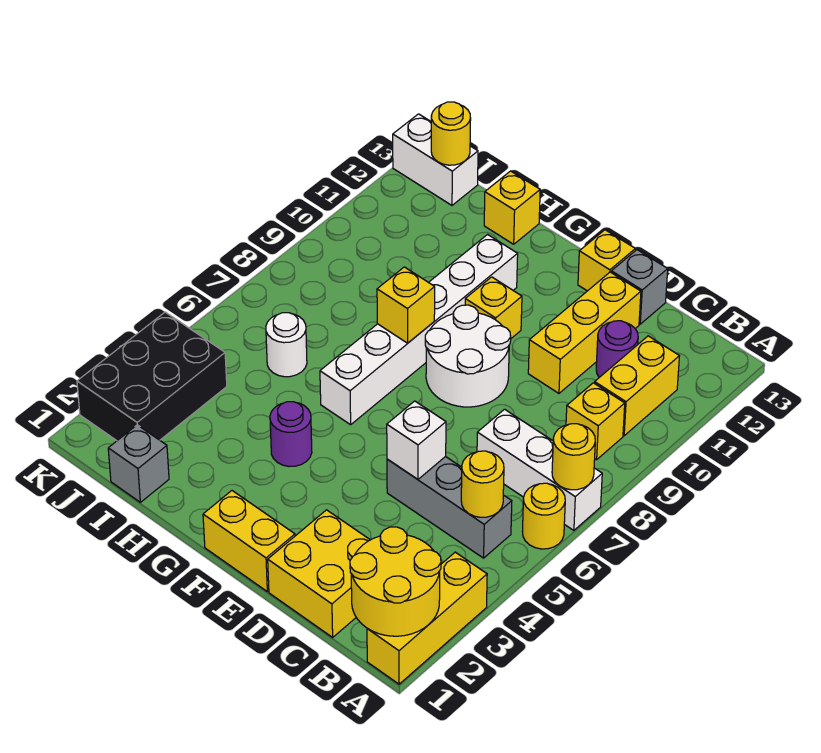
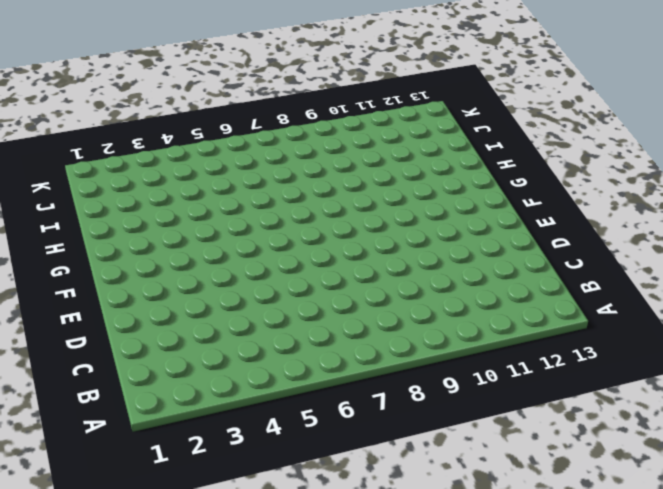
none -> yellow 1x3 brick [367,552,487,684]
none -> yellow 1x1 round brick [523,483,565,549]
none -> white 1x3 brick [477,409,602,530]

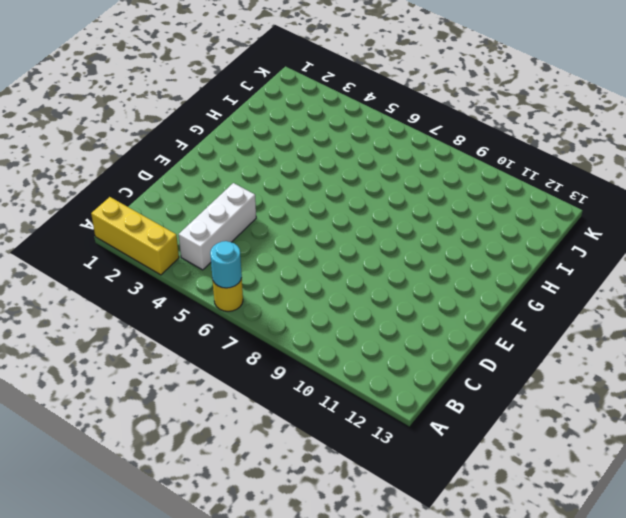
cyan 1x1 round brick [210,241,242,288] -> none
white 1x3 brick [179,183,256,270] -> white 1x3 brick moved to [477,409,602,530]
none -> grey 1x3 brick [387,456,512,558]
none -> yellow 1x1 brick [566,383,625,460]
none -> yellow 1x2 brick [595,336,679,436]

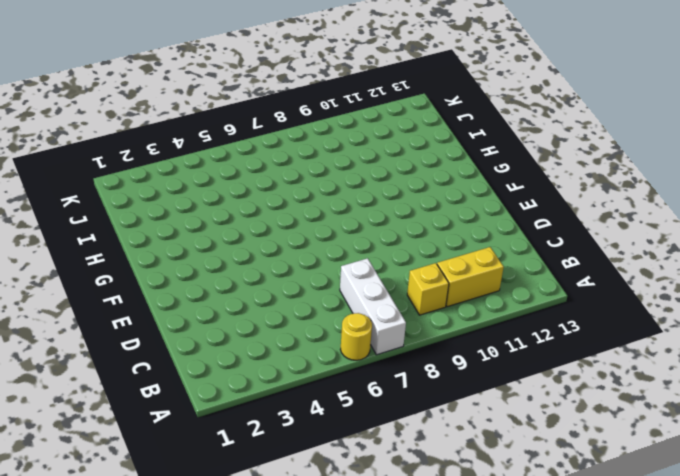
none -> yellow 1x3 brick [367,552,487,684]
none -> grey 1x3 brick [387,456,512,558]
none -> yellow 2x2 brick [268,510,370,637]

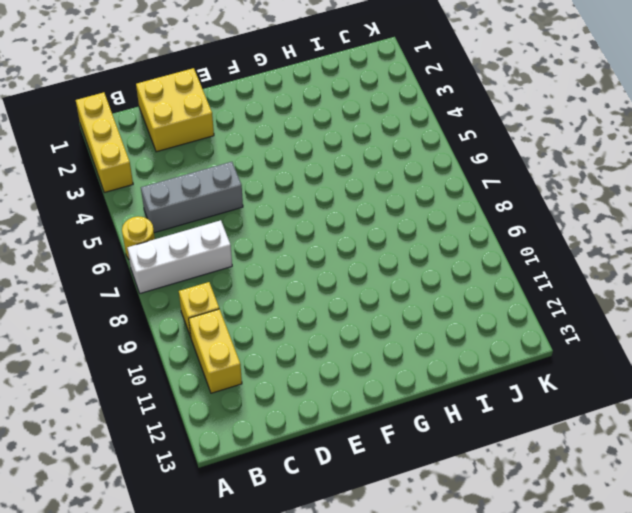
none -> purple 1x1 round brick [596,321,638,377]
none -> yellow 1x3 brick [528,272,641,393]
none -> grey 1x1 brick [611,250,668,324]

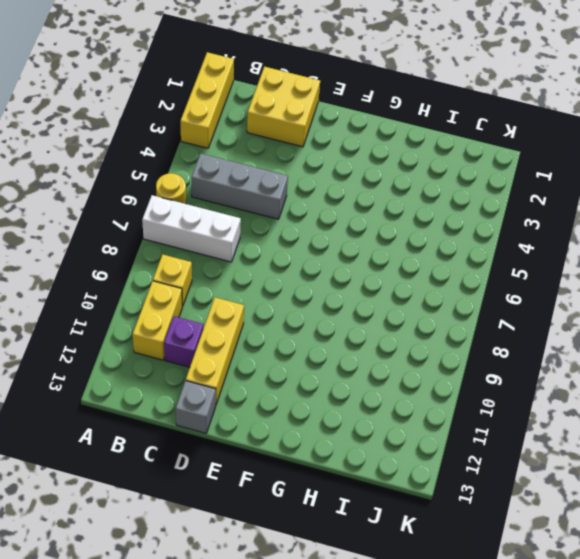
purple 1x1 brick [164,316,203,367] -> purple 1x1 round brick [596,321,638,377]
none -> yellow 1x2 brick [203,491,295,592]
none -> white 2x2 round brick [425,305,511,407]
none -> yellow 1x1 brick [578,230,635,291]

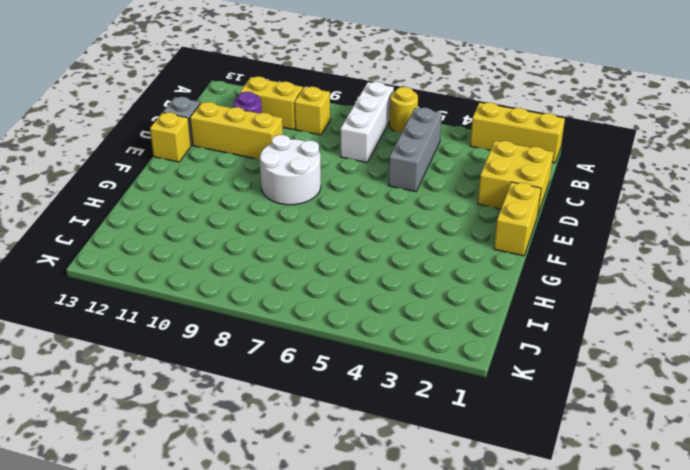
none -> yellow 1x1 brick [465,277,522,338]
none -> purple 1x1 round brick [270,402,312,467]
none -> white 1x6 brick [320,235,518,425]

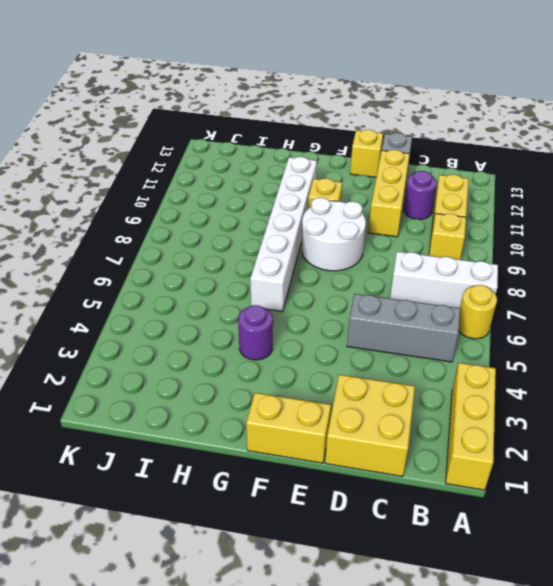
none -> yellow 1x1 brick [484,171,540,244]
none -> grey 1x1 brick [108,425,169,502]
none -> white 1x1 round brick [266,313,307,377]

